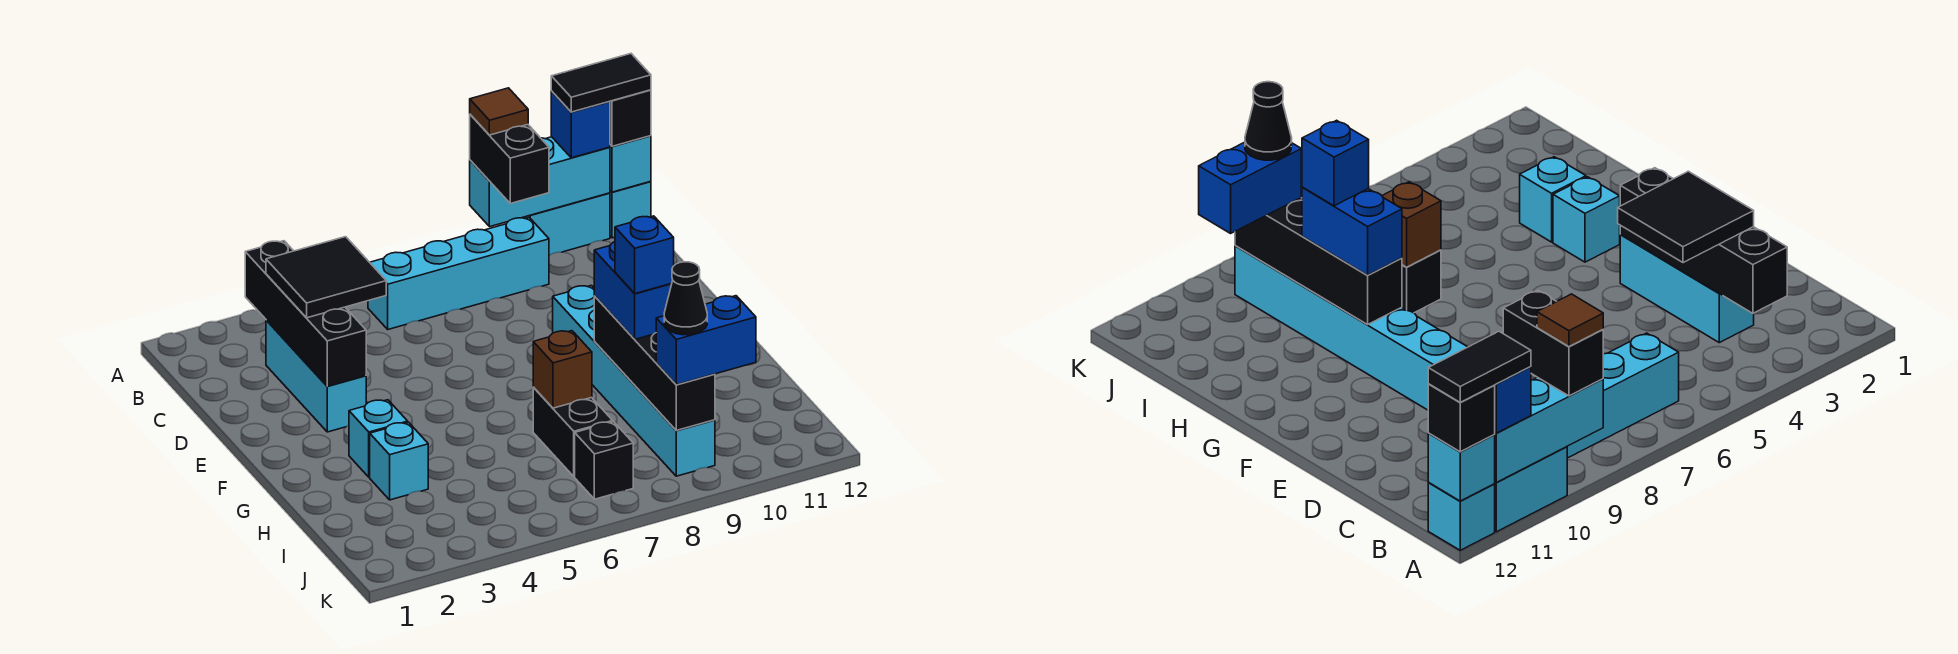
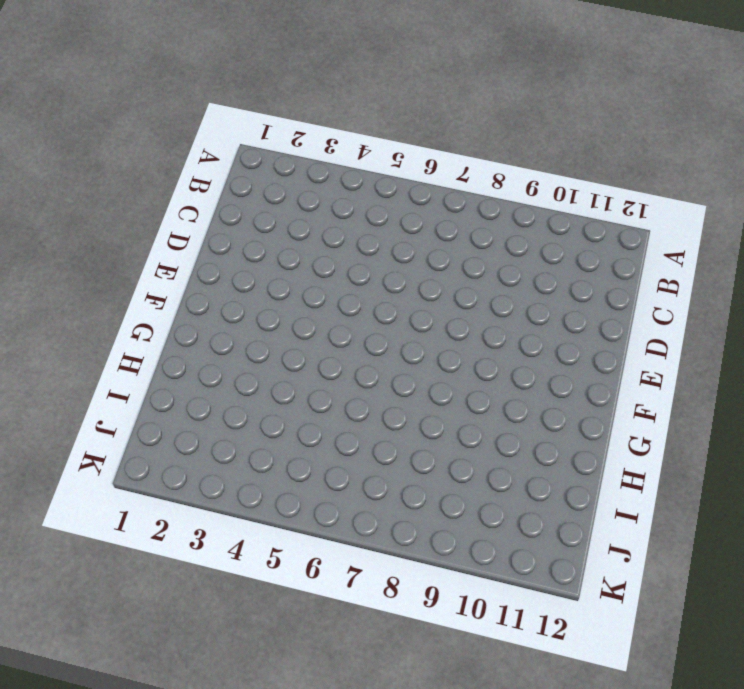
none -> cyan 1x2 brick [522,193,610,256]
none -> cyan 1x1 brick [610,182,651,238]
none -> cyan 1x4 brick [368,218,549,329]

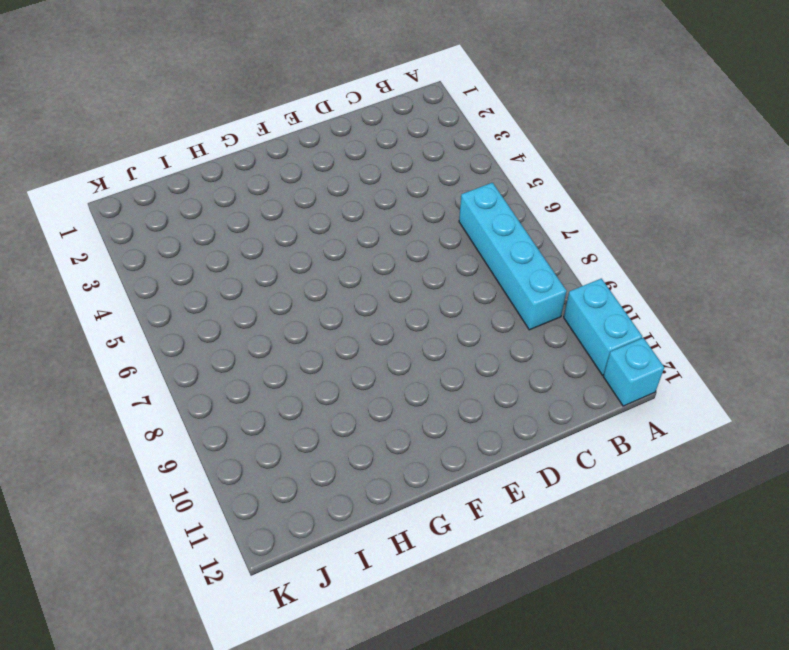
none -> cyan 1x3 brick [266,320,366,432]
none -> cyan 1x6 brick [553,285,715,476]
none -> cyan 1x1 brick [349,400,408,477]

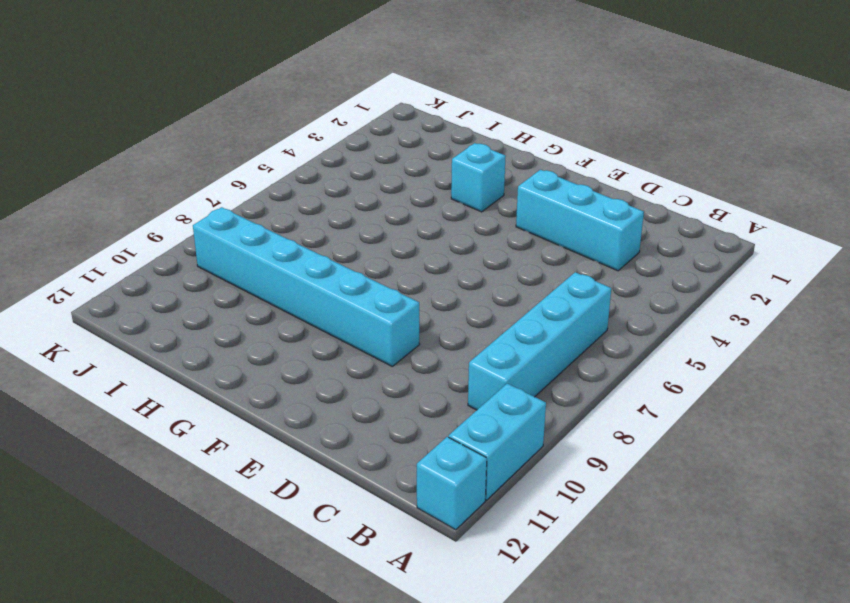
none -> cyan 1x1 brick [370,422,428,500]
none -> black 1x2 brick [533,387,613,477]
none -> black 1x1 brick [575,422,633,499]

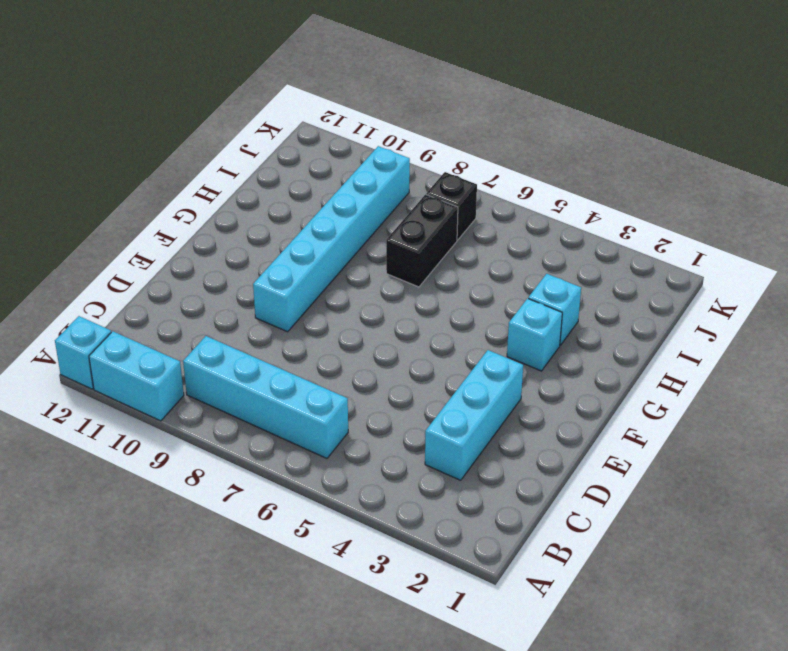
none -> cyan 1x3 brick [470,137,610,227]
none -> cyan 1x1 brick [610,136,651,192]
none -> black 1x4 brick [245,241,366,386]

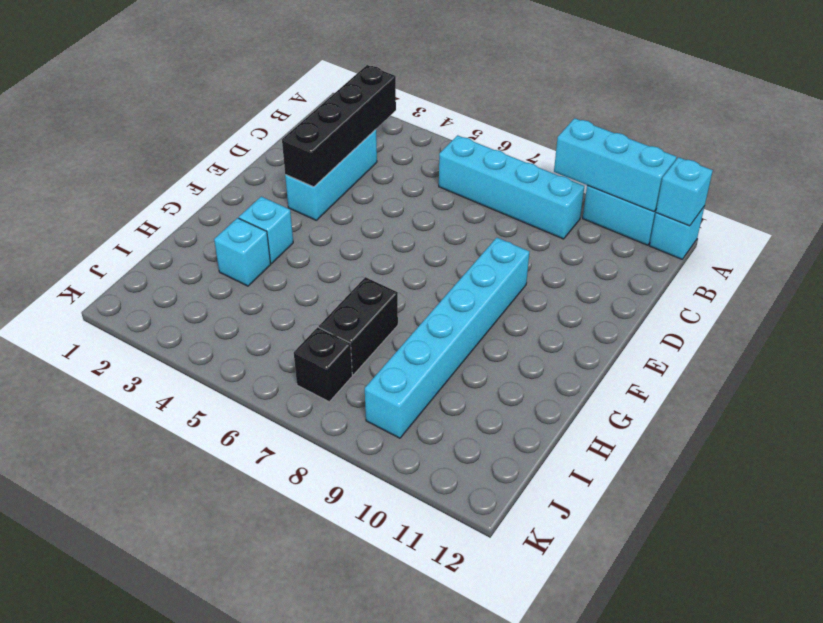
none -> black 1x4 brick [594,296,715,430]
none -> brown 1x1 brick [533,331,592,408]
none -> black 1x2 brick [470,115,549,203]

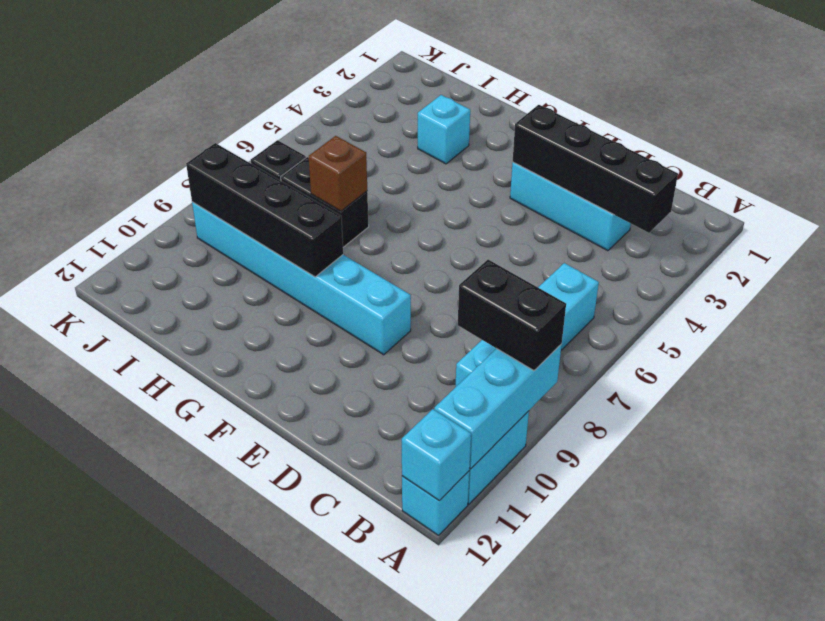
none -> cyan 1x1 brick [349,400,408,477]
none -> blue 1x1 brick [551,91,610,158]
none -> black 1x1 brick [610,90,651,146]

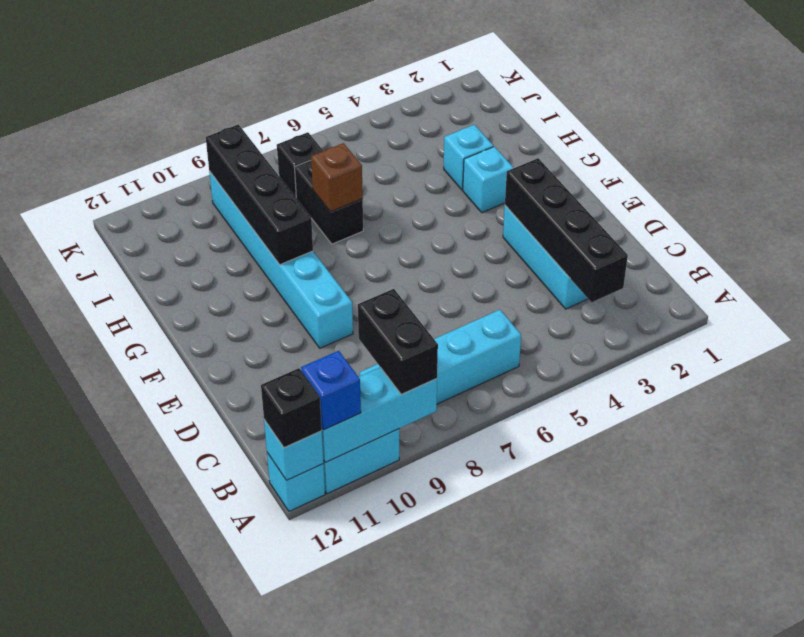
none -> black 2x2 tile [266,237,386,318]
none -> blue 1x2 brick [594,242,672,339]
none -> blue 1x2 brick [656,296,756,385]

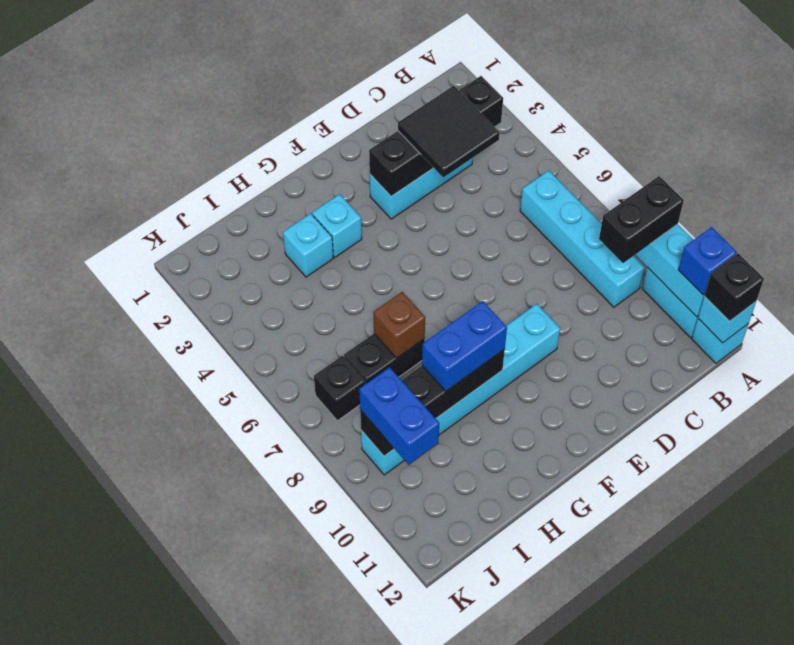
none -> brown 1x1 tile [470,88,528,135]
none -> black 1x2 tile [551,54,651,112]
none -> blue 1x1 brick [615,216,674,294]

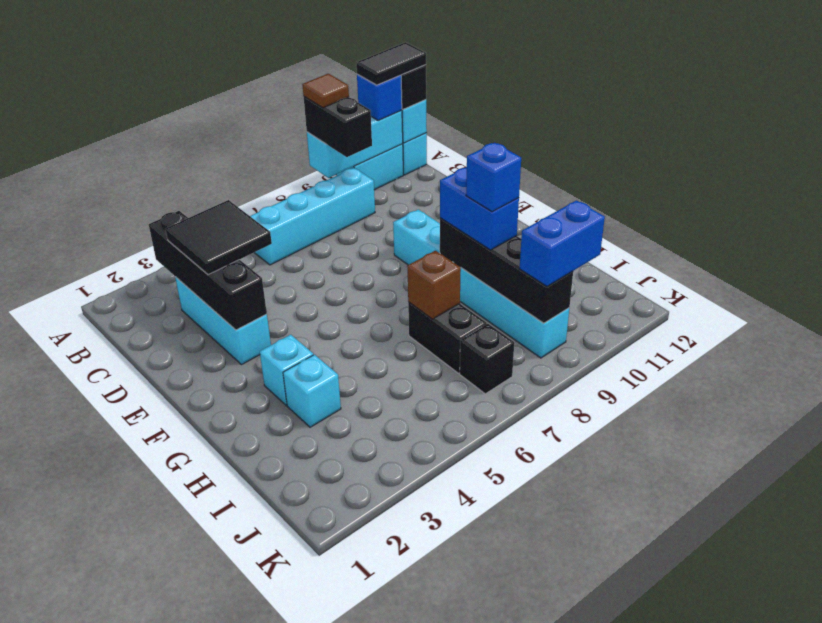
none -> black 1x1 cone [664,262,707,335]

